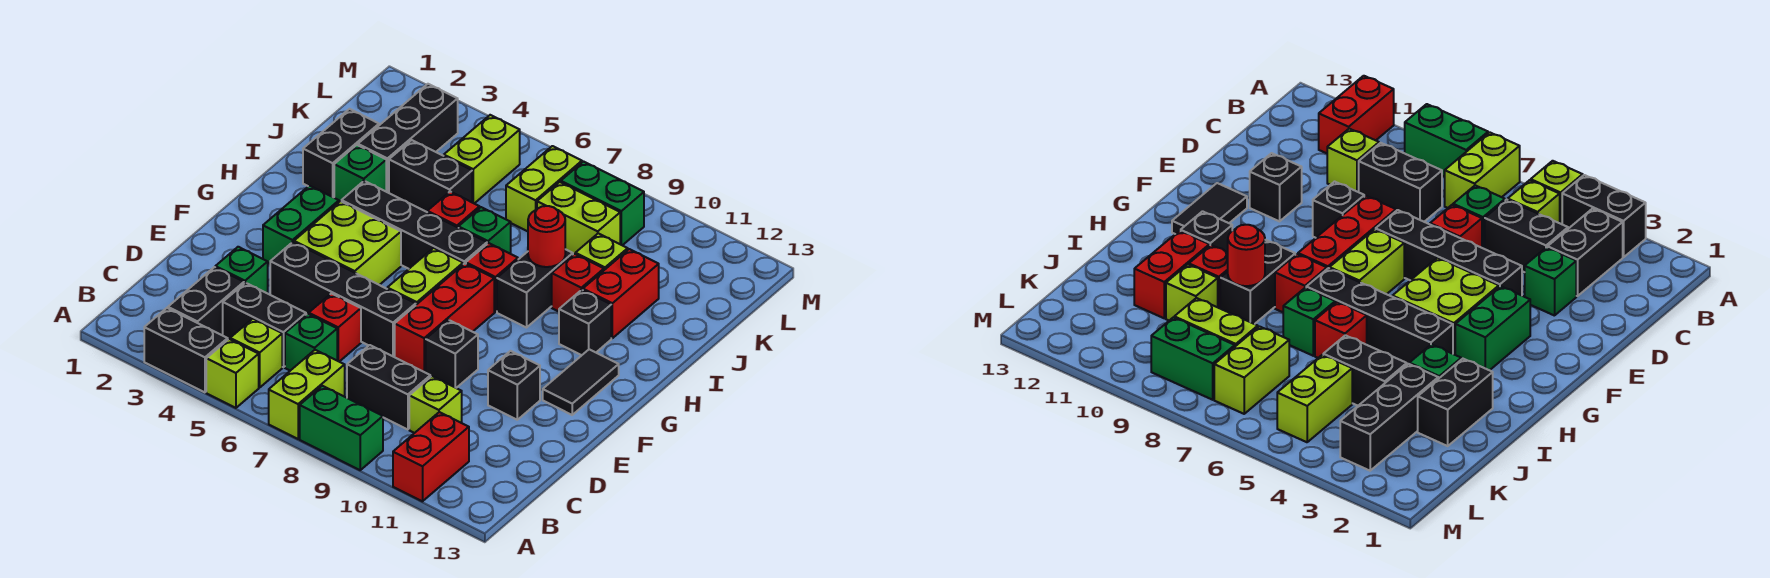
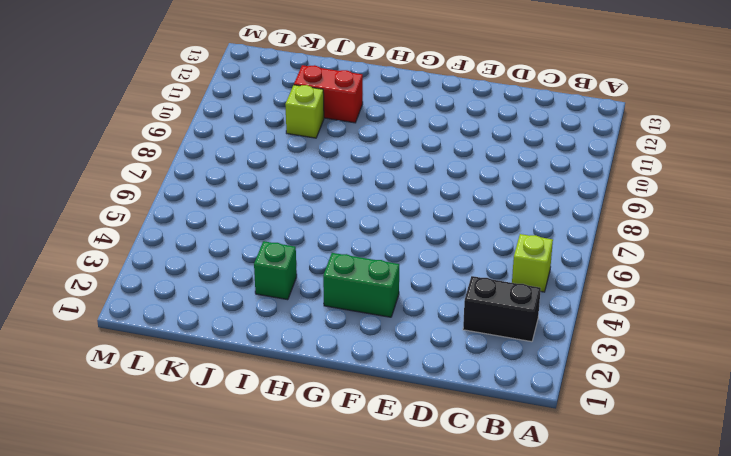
none -> black 1x2 brick [144,308,228,392]
none -> lime 1x1 brick [206,339,259,408]
none -> lime 1x2 brick [269,350,345,439]
none -> green 1x2 brick [300,386,383,470]

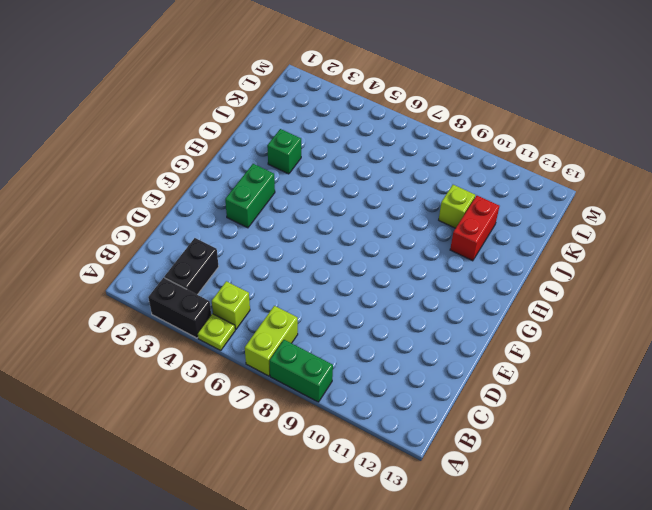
lime 1x1 plate [198,314,235,351] -> lime 1x1 brick [206,339,259,408]
none -> red 1x2 brick [393,412,469,501]
none -> black 1x2 brick [223,283,306,367]
none -> green 1x1 brick [285,314,337,371]
none -> black 1x2 brick [347,345,430,430]

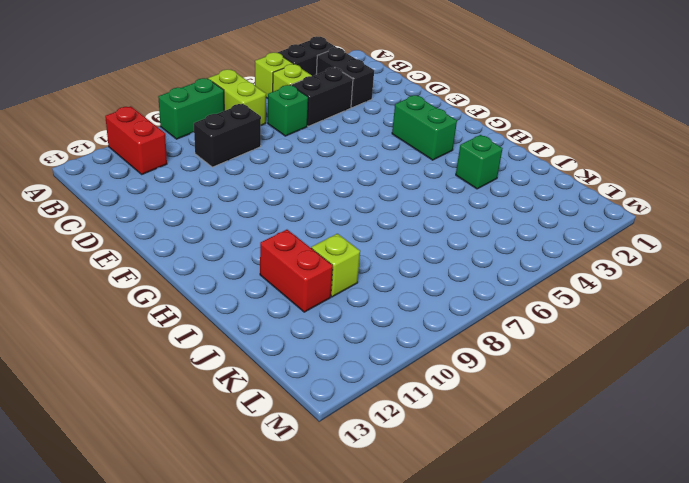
none -> lime 1x1 brick [409,376,462,433]
none -> green 1x1 brick [215,247,268,293]
none -> red 1x1 brick [309,293,361,362]
none -> black 1x4 brick [270,242,416,357]

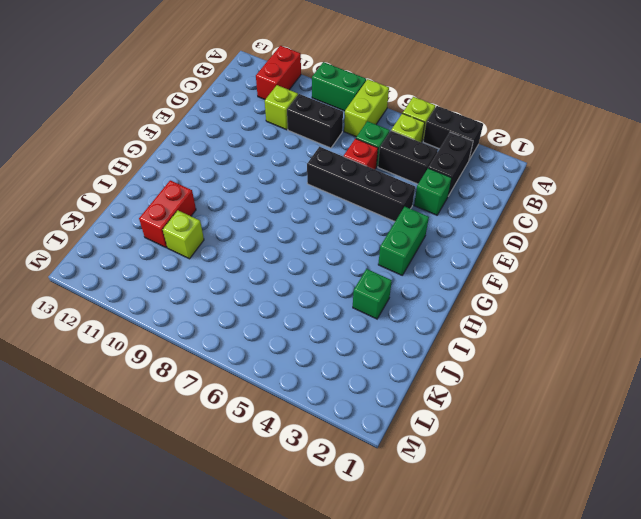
none -> red 1x3 brick [395,263,494,372]
none -> black 1x1 brick [425,320,478,388]
none -> black 1x1 brick [488,351,540,420]
none -> lime 2x2 brick [294,201,401,285]

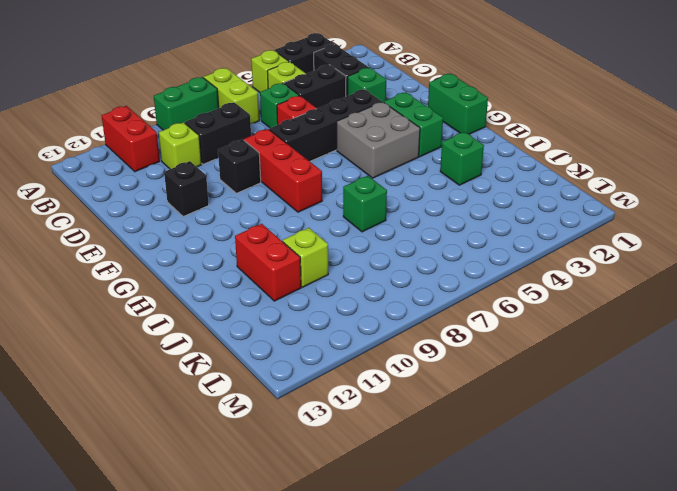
green 1x2 brick [428,74,488,134] -> green 1x2 brick turned to [561,162,644,245]
grey 2x2 brick [337,102,420,178] -> lime 2x2 brick [294,201,401,285]
none -> lime 1x2 brick [387,248,463,305]
none -> black 1x2 tile [543,349,619,415]
none -> black 1x4 brick [342,181,487,269]
none -> red 1x1 brick [466,243,518,312]

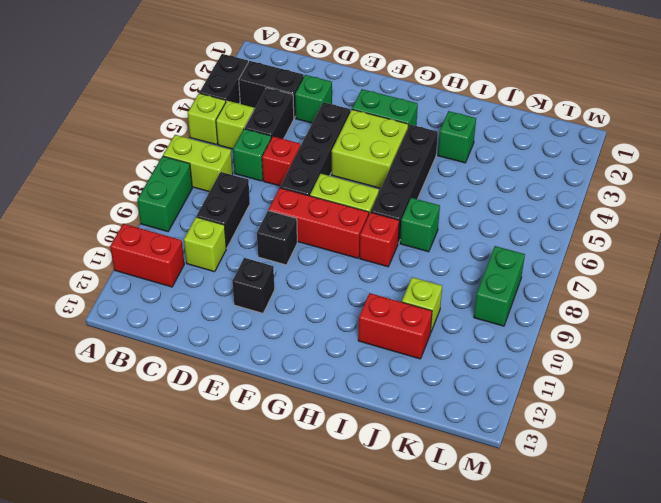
none -> black 1x2 tile [543,349,619,415]
none -> black 1x2 brick [497,249,573,328]
none -> black 1x1 brick [559,290,611,355]
none -> black 1x2 brick [303,109,379,198]

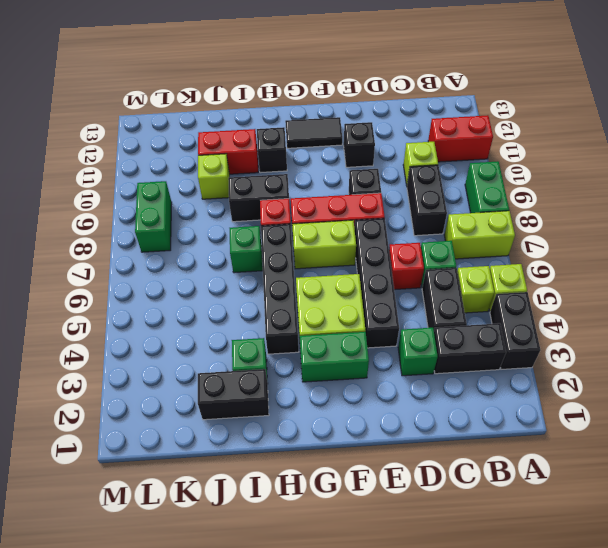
none -> red 1x1 brick [427,192,480,228]
none -> red 1x1 brick [552,254,604,312]
none -> black 1x3 brick [358,84,458,193]
none -> black 1x2 brick [389,140,472,212]

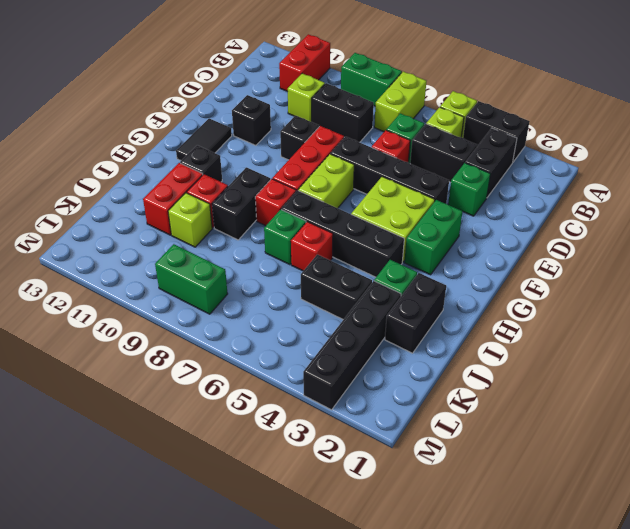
black 1x4 brick [303,281,401,410] -> black 1x3 brick [358,84,458,193]
none -> lime 1x2 brick [444,115,520,204]
none -> lime 1x2 brick [506,146,582,231]
none -> lime 1x2 brick [537,182,620,254]
none -> red 1x1 round brick [528,206,565,267]

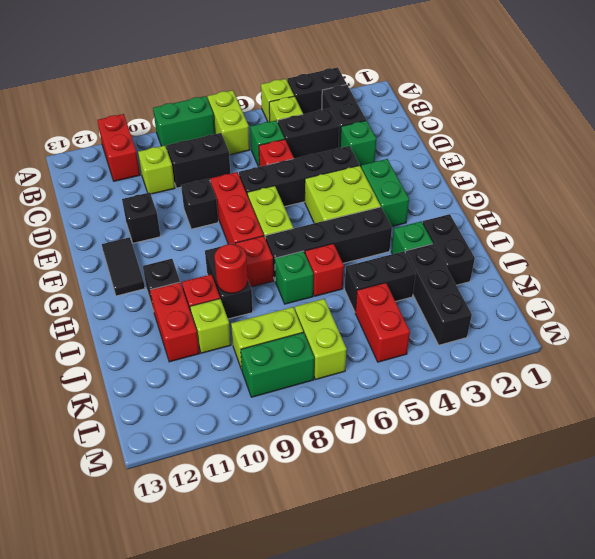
red 1x2 brick [355,283,410,362] -> lime 1x2 brick [444,115,520,204]

